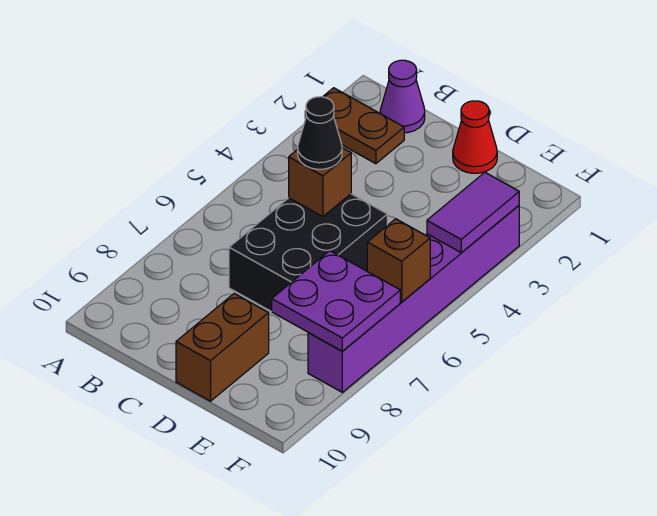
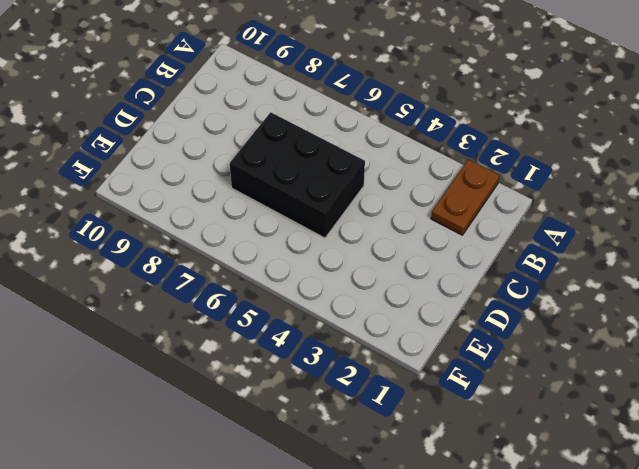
none -> purple 1x1 cone [380,60,425,133]
none -> red 1x1 cone [453,101,497,173]

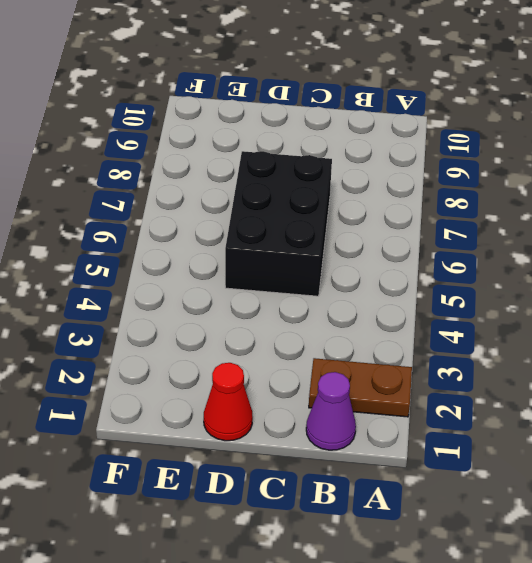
none -> brown 1x2 brick [176,294,269,401]
none -> purple 1x6 brick [308,205,519,392]

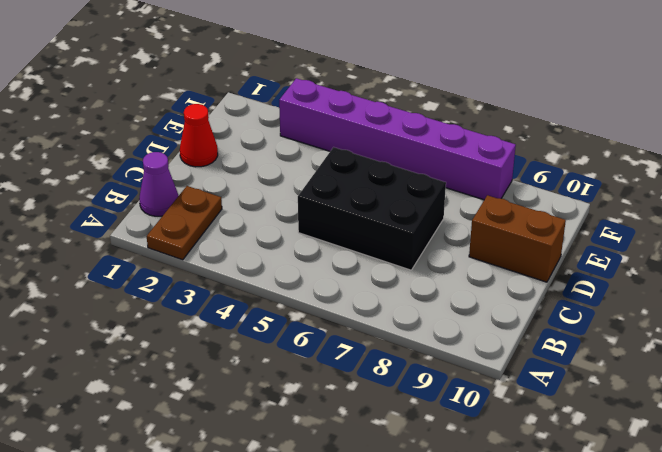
none -> brown 1x1 brick [289,148,351,217]
none -> purple 2x2 plate [272,251,400,351]

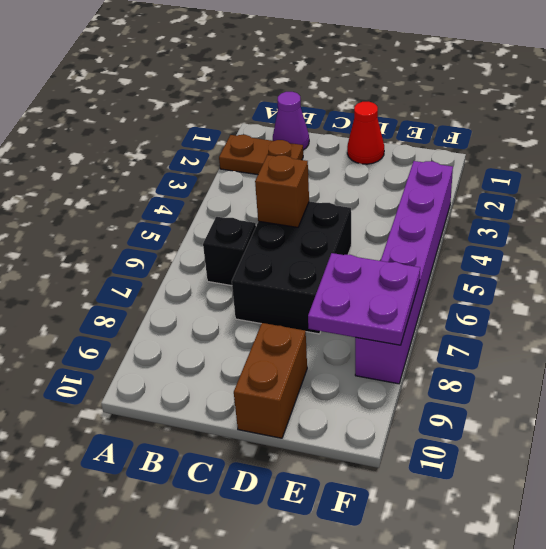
black 1x1 brick [203,217,256,286] -> none
none -> purple 1x2 tile [427,173,519,252]
none -> brown 1x1 brick [367,219,430,302]

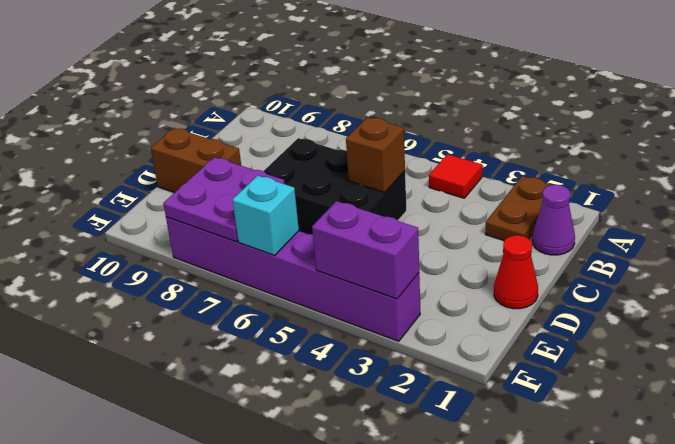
red 1x1 tile [429,154,482,198] -> none
purple 1x2 brick [312,201,419,299] -> purple 1x2 tile [427,173,519,252]
cyan 1x1 brick [233,176,299,256] -> brown 1x1 brick [367,219,430,302]
none -> black 1x1 cone [298,97,342,169]

